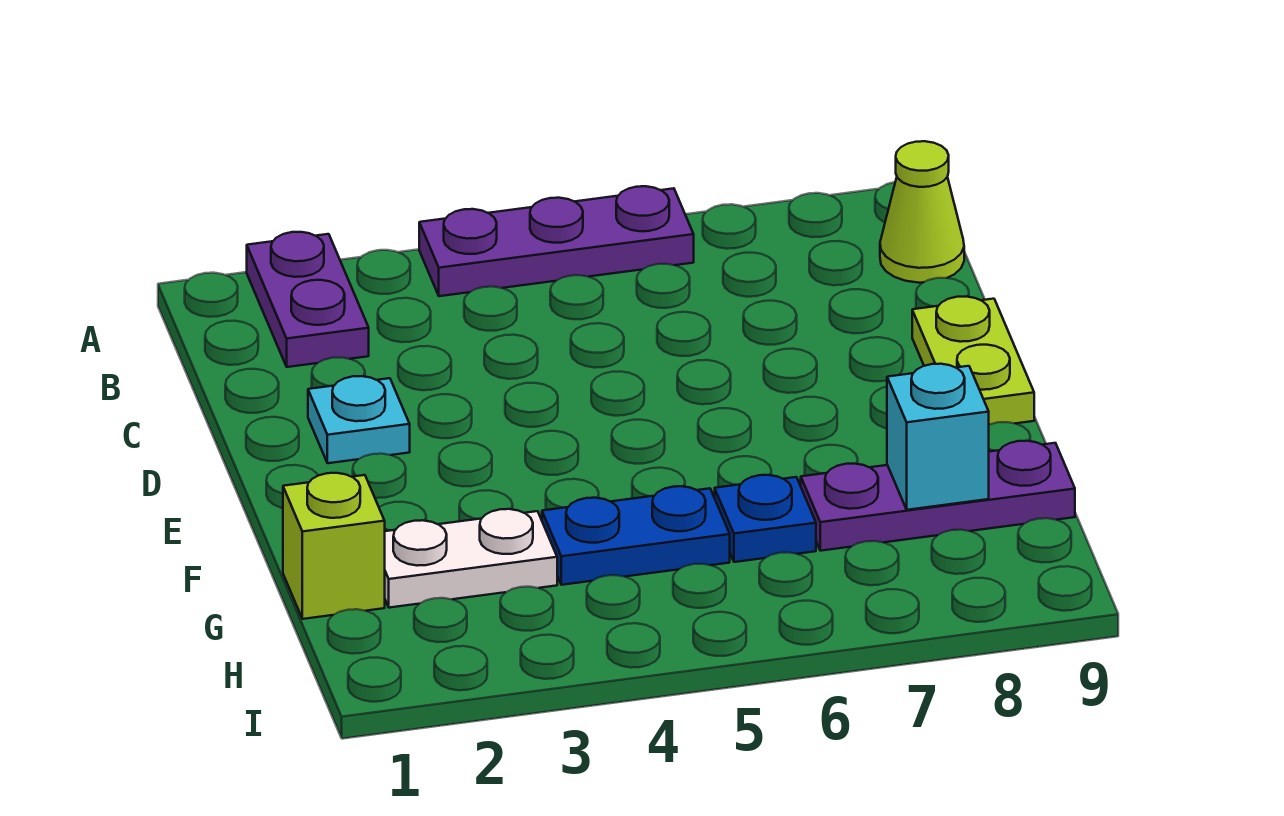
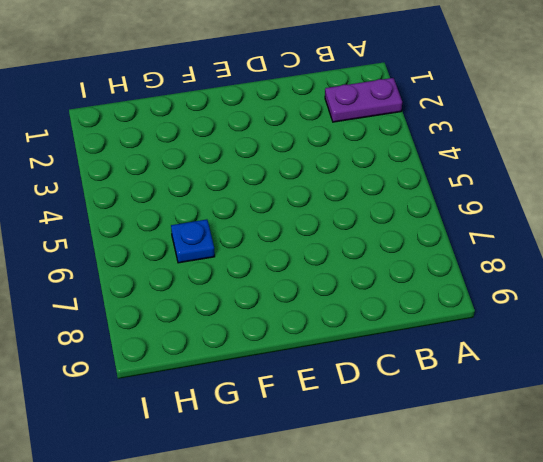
none -> purple 1x3 plate [419,186,694,296]
none -> lime 1x1 cone [880,141,964,283]

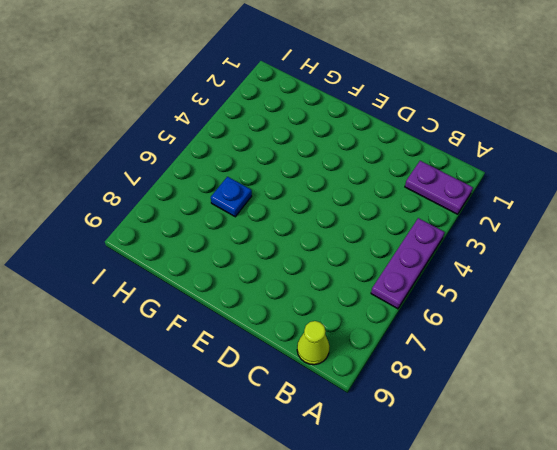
none -> cyan 1x1 plate [308,376,410,463]
none -> lime 1x2 plate [912,297,1034,424]

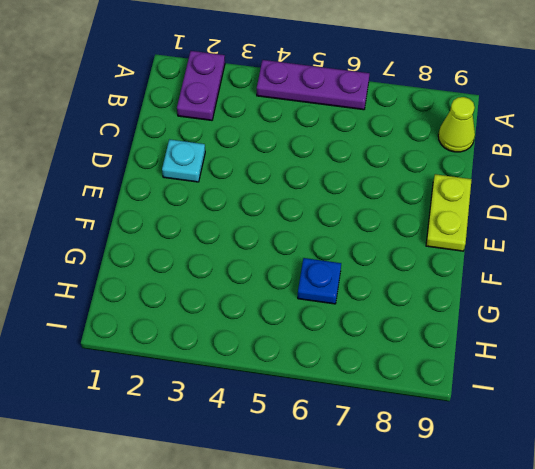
none -> lime 1x1 brick [283,473,385,619]
none -> white 1x2 plate [385,509,557,608]

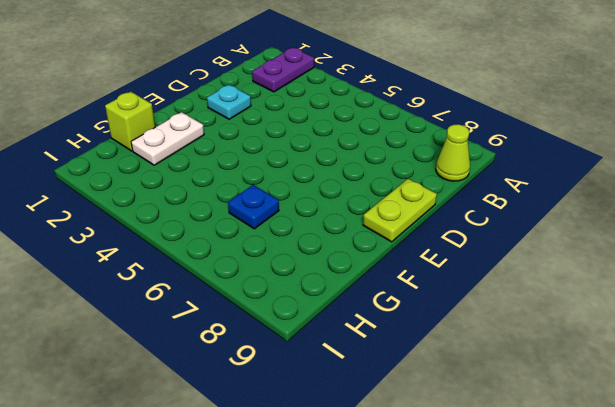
white 1x2 plate [131,112,204,165] -> white 1x2 plate turned to [385,509,557,608]
none -> purple 1x3 plate [419,186,694,296]
none -> blue 1x2 plate [542,486,730,585]

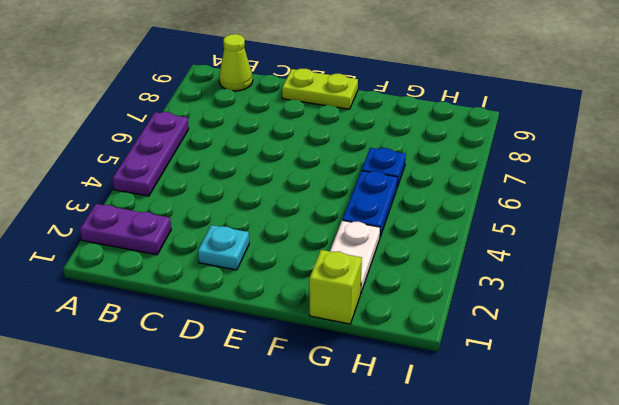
none -> purple 1x3 plate [801,441,1075,551]
none -> cyan 1x1 brick [887,364,989,510]

